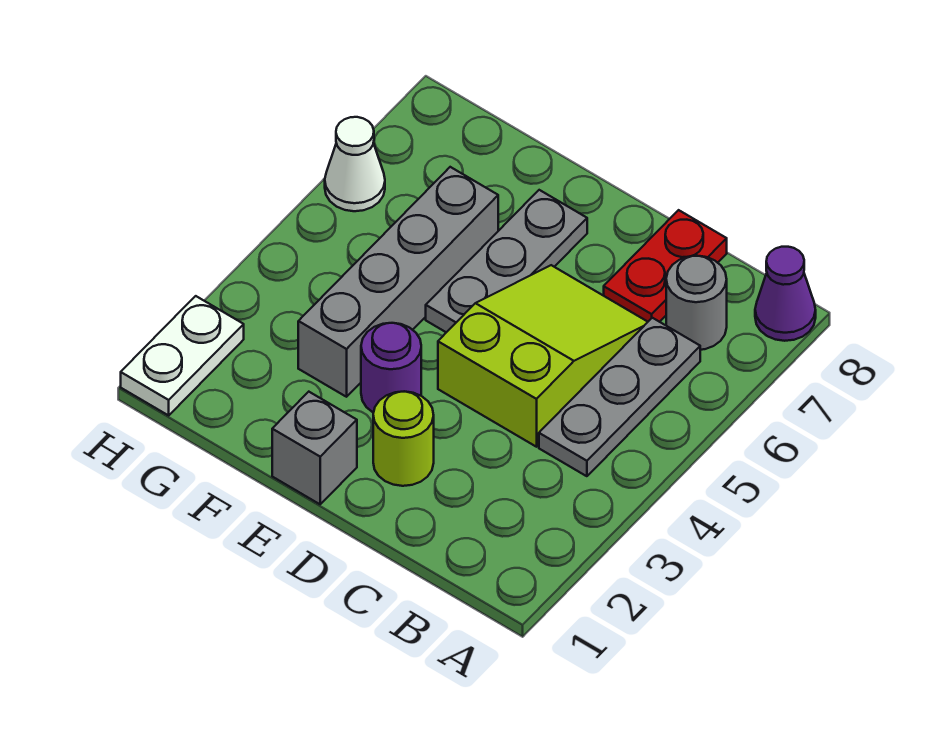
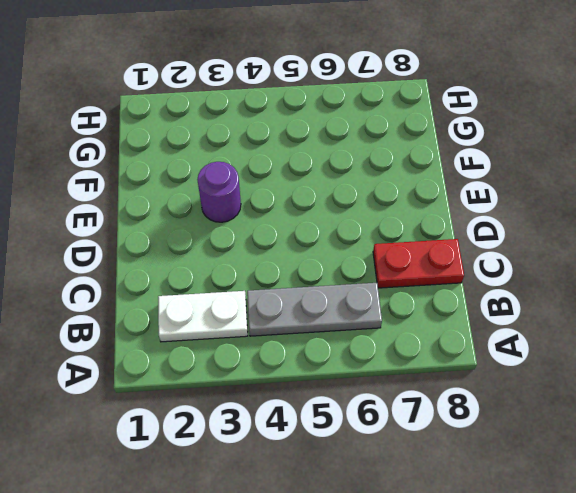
white 1x2 plate [158,291,248,342] -> white 1x2 plate moved to [121,296,244,415]
none -> purple 1x1 cone [755,247,816,341]
none -> grey 1x1 round brick [666,256,727,350]
none -> lime 2x3 slope [438,265,647,447]

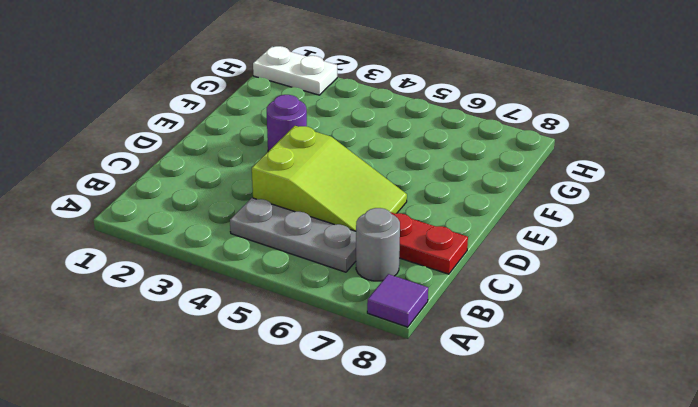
purple 1x1 tile [367,274,428,327] -> purple 1x1 cone [755,247,816,341]
none -> lime 1x1 round brick [373,392,434,486]
none -> grey 1x1 brick [272,392,357,504]
none -> grey 1x3 plate [426,190,587,332]

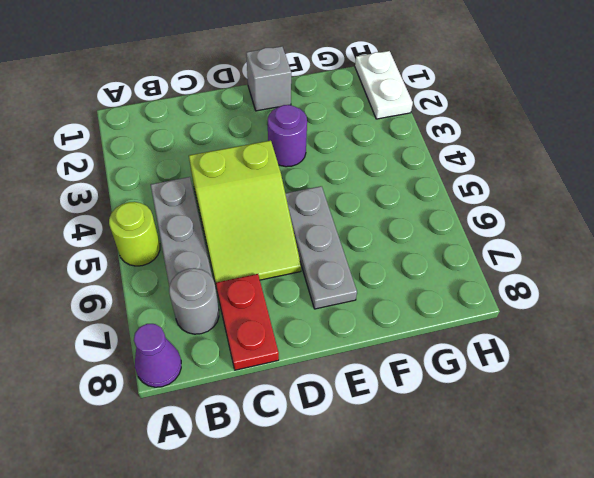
lime 1x1 round brick [109,202,160,266] -> lime 1x1 round brick moved to [373,392,434,486]
none -> grey 1x4 brick [298,167,498,397]
none -> white 1x1 cone [325,117,385,211]

